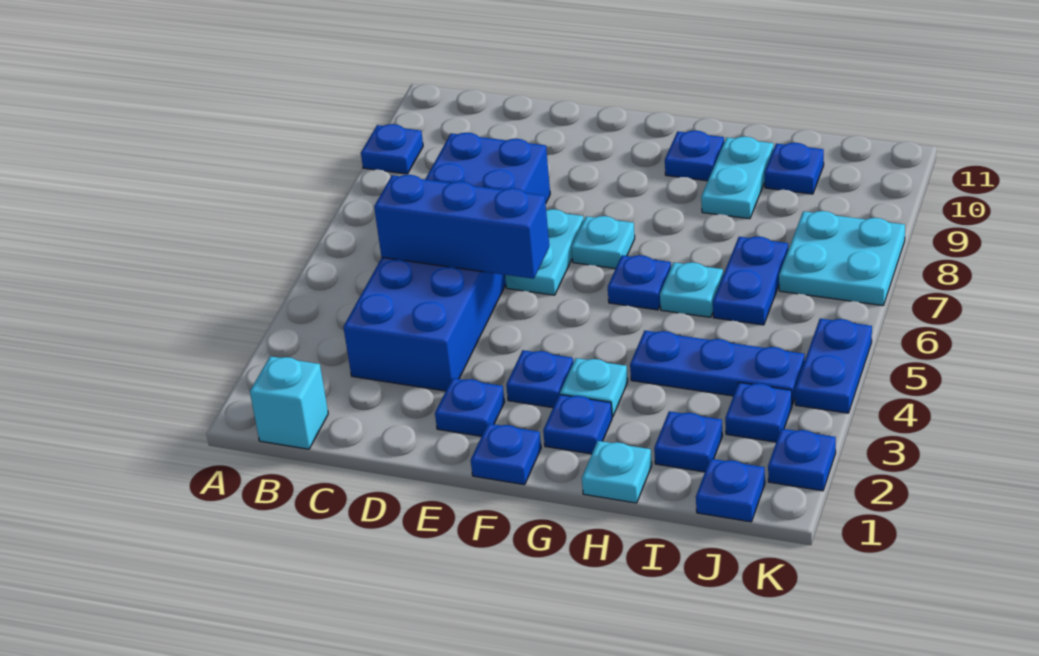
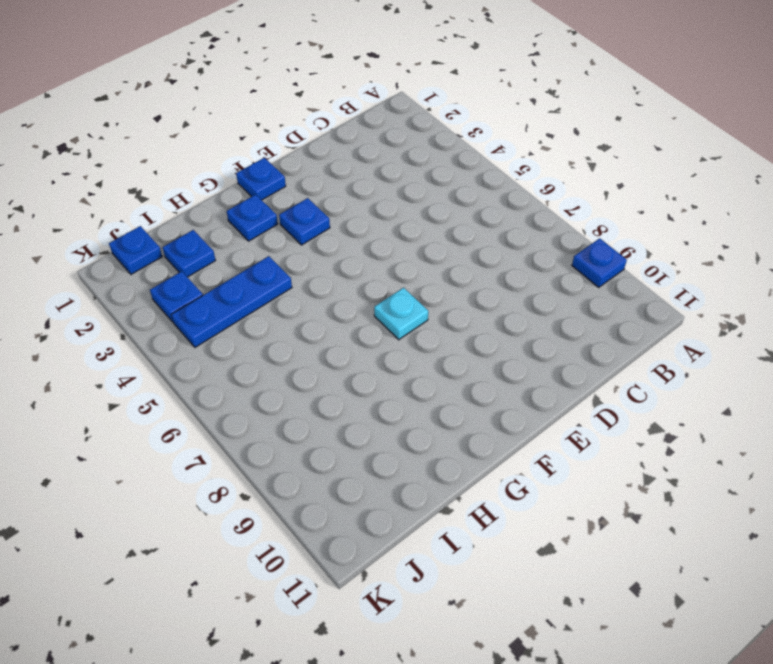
none -> cyan 1x1 brick [250,356,328,449]
none -> blue 2x6 brick [344,133,550,391]
none -> blue 1x1 plate [435,378,505,436]

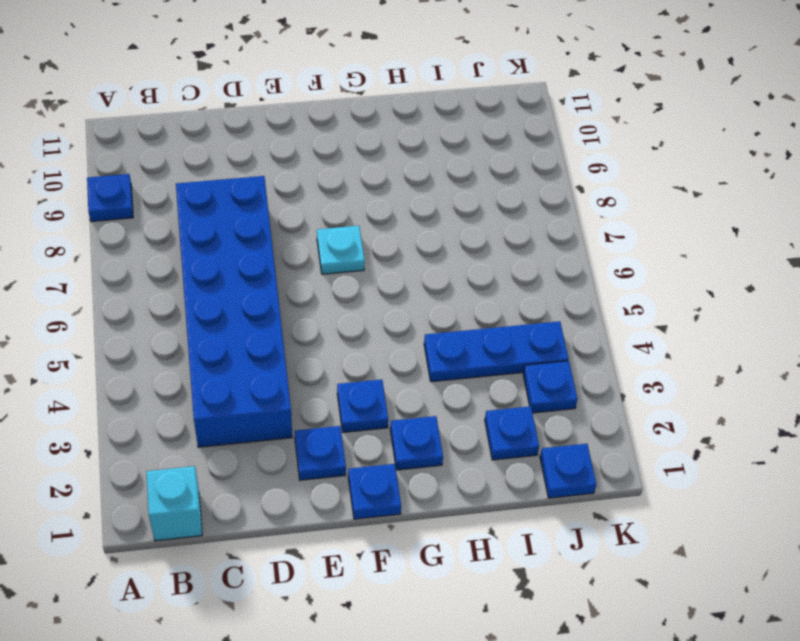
none -> cyan 1x2 plate [505,209,584,295]
none -> cyan 1x1 plate [560,358,628,417]
none -> blue 1x1 plate [608,255,671,310]

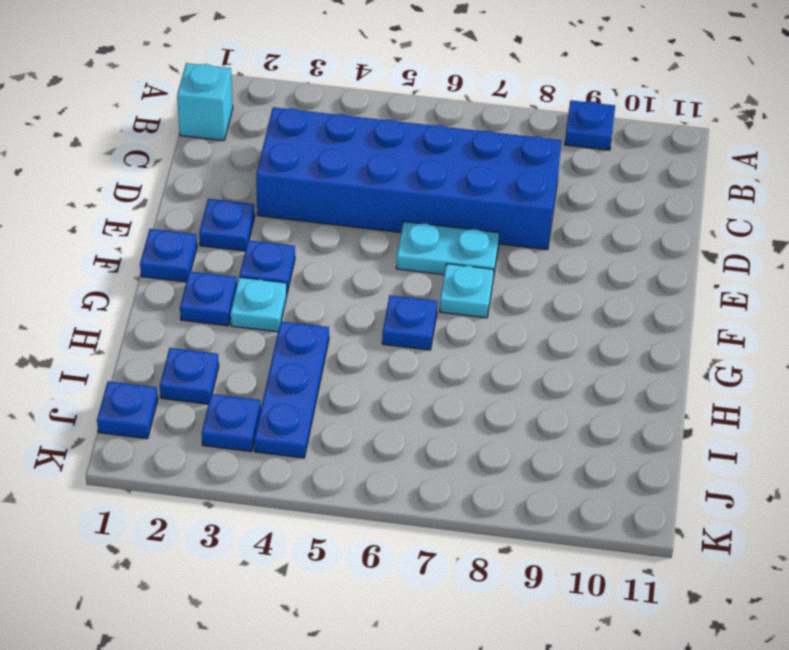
none -> blue 1x1 plate [665,131,724,181]
none -> cyan 1x1 plate [582,441,652,503]
none -> cyan 1x1 plate [660,262,723,317]

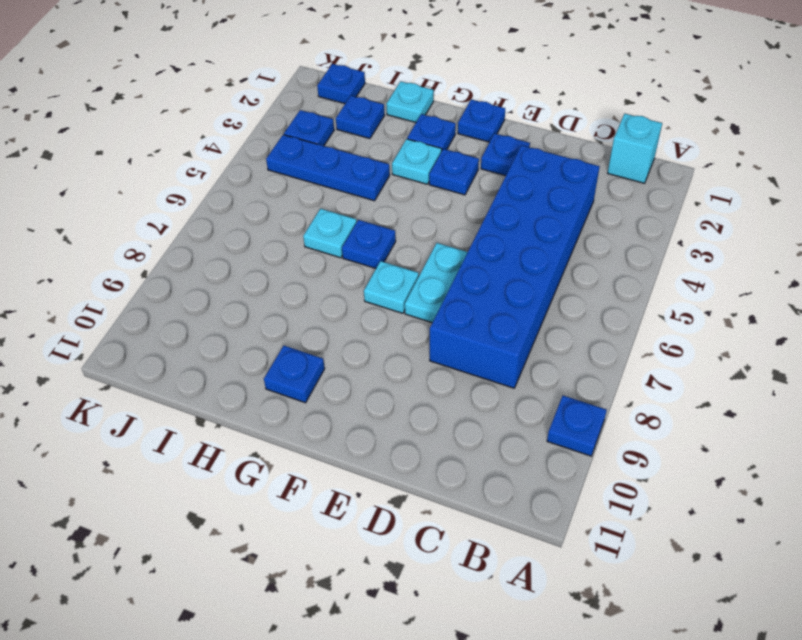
none -> cyan 1x2 plate [701,137,774,219]
none -> blue 1x2 plate [713,237,788,325]
none -> blue 1x1 plate [765,143,824,194]

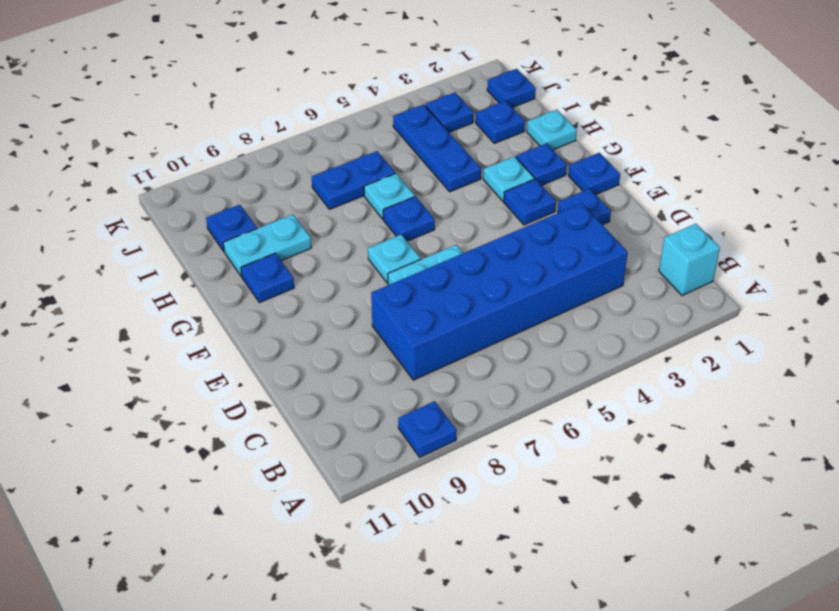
none -> cyan 2x2 plate [779,211,905,306]
none -> blue 1x1 plate [768,429,836,491]
none -> blue 1x2 plate [795,319,872,413]

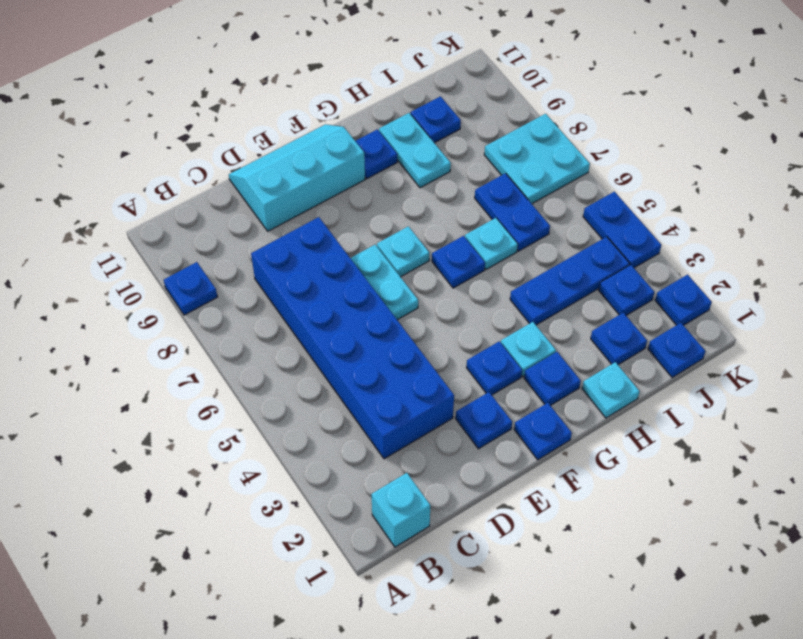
cyan 2x3 slope [229,124,365,231] -> none
none -> blue 1x3 brick [374,175,549,279]

